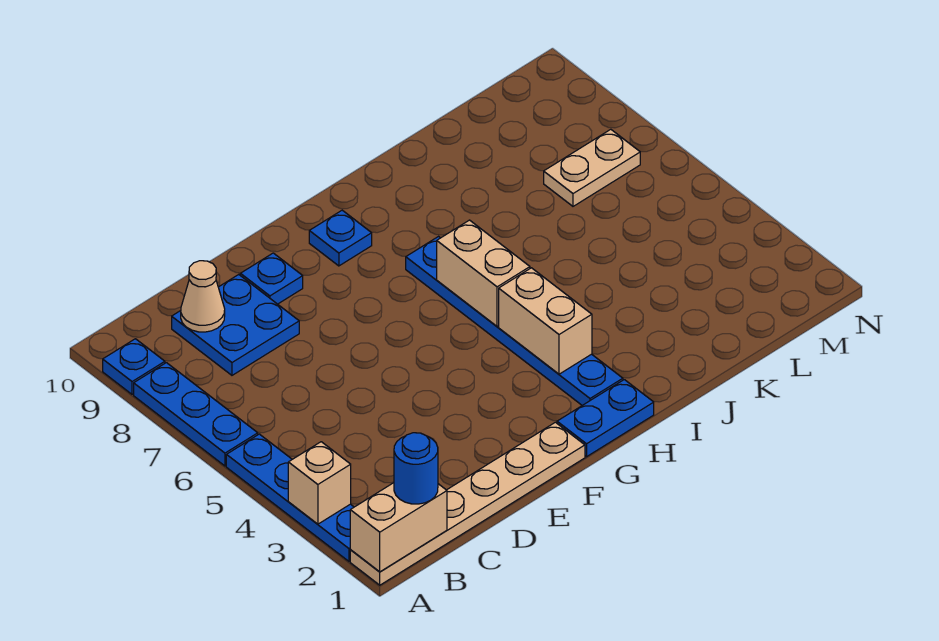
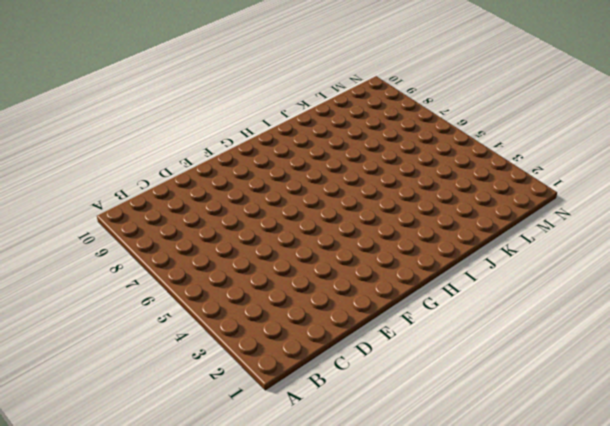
none -> tan 1x6 plate [350,422,585,585]
none -> blue 1x4 plate [226,434,354,561]
none -> blue 1x3 plate [134,363,258,466]

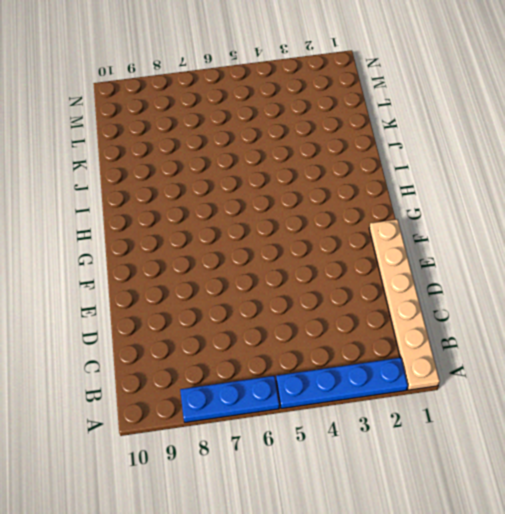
none -> blue 1x1 plate [103,339,165,394]
none -> blue 2x2 plate [172,275,299,375]
none -> blue 1x1 plate [240,253,303,304]

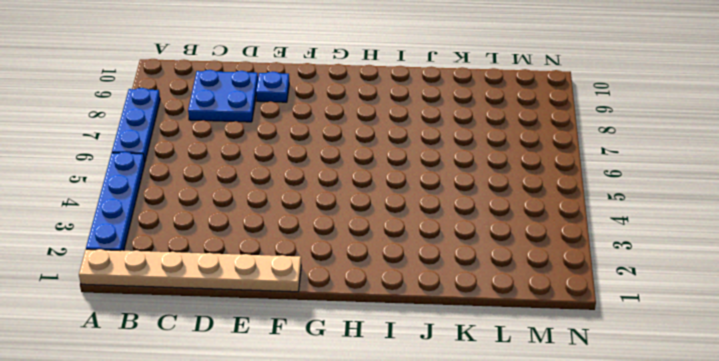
none -> blue 1x1 plate [103,339,165,394]
none -> blue 1x2 plate [557,380,654,457]
none -> blue 1x1 plate [309,210,372,266]

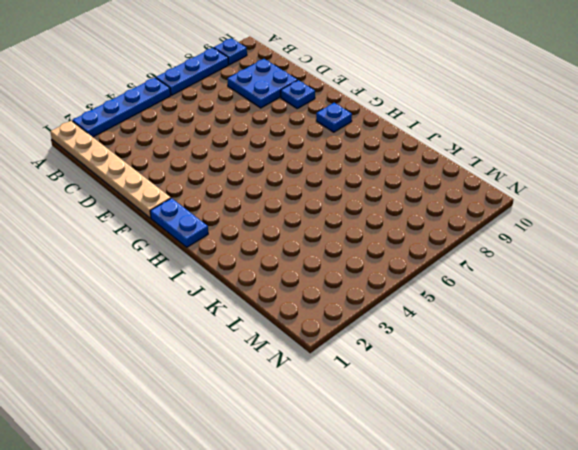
none -> blue 1x6 plate [406,237,623,405]
none -> tan 1x2 plate [544,129,640,206]
none -> tan 1x2 brick [350,483,447,572]

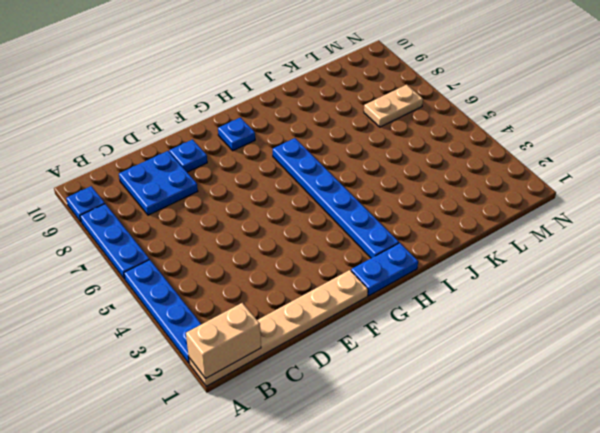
none -> tan 1x1 brick [288,442,351,524]
none -> tan 1x1 cone [181,261,225,332]
none -> tan 1x2 brick [499,268,592,374]

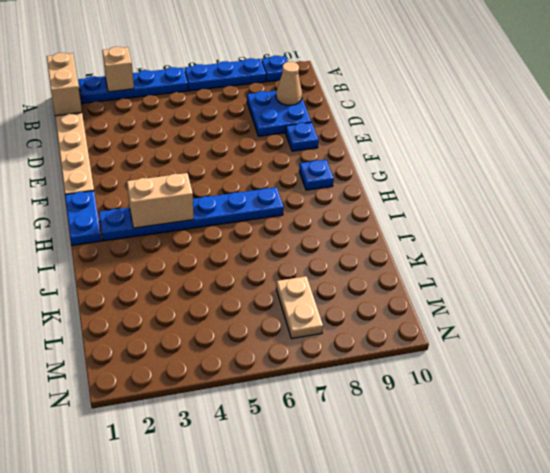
none -> tan 1x2 brick [437,220,530,327]
none -> blue 1x1 round brick [394,433,438,504]

